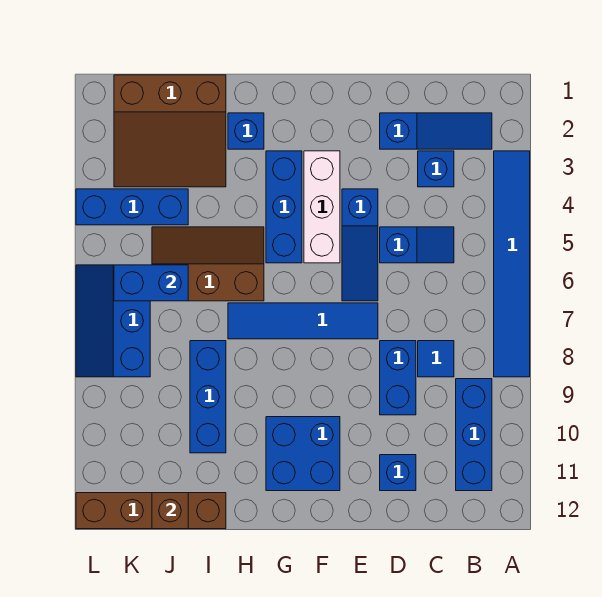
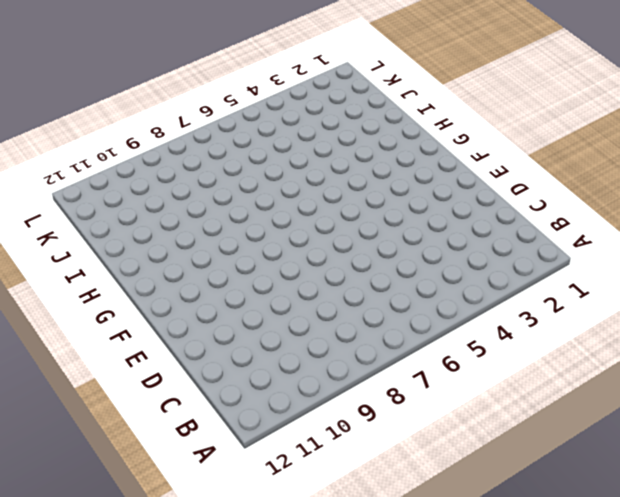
none -> blue 1x6 tile [494,151,530,377]
none -> blue 1x3 slope [380,113,492,149]
none -> blue 1x3 brick [456,379,492,491]

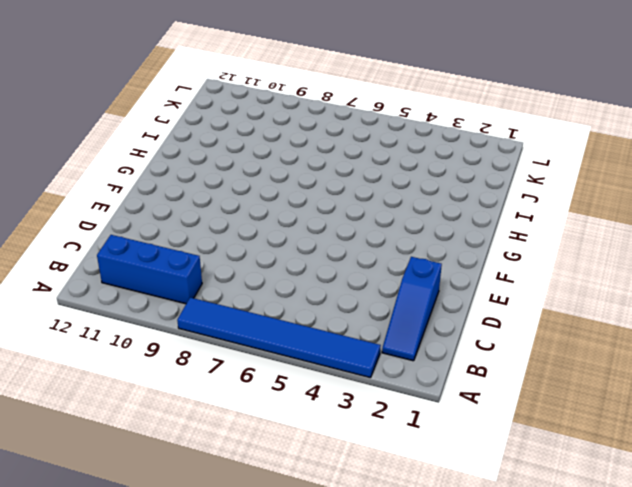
none -> blue 1x1 brick [418,151,454,187]
none -> blue 1x2 slope [380,227,454,263]
none -> blue 1x1 tile [418,341,454,377]

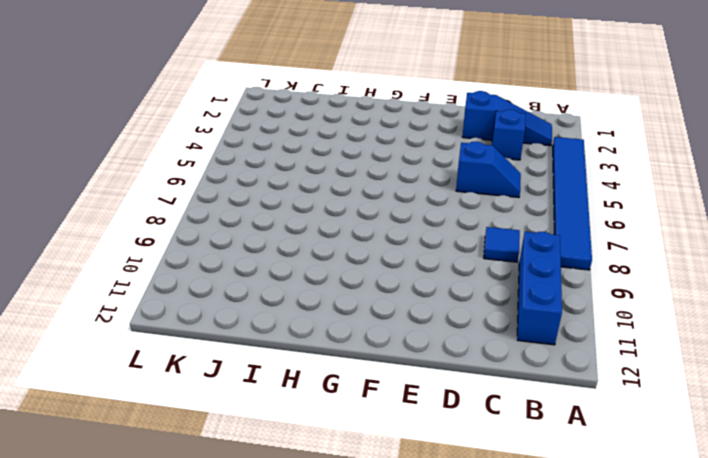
none -> blue 1x2 brick [380,341,416,415]
none -> blue 1x1 brick [380,455,416,491]
none -> blue 1x3 slope [342,189,378,301]

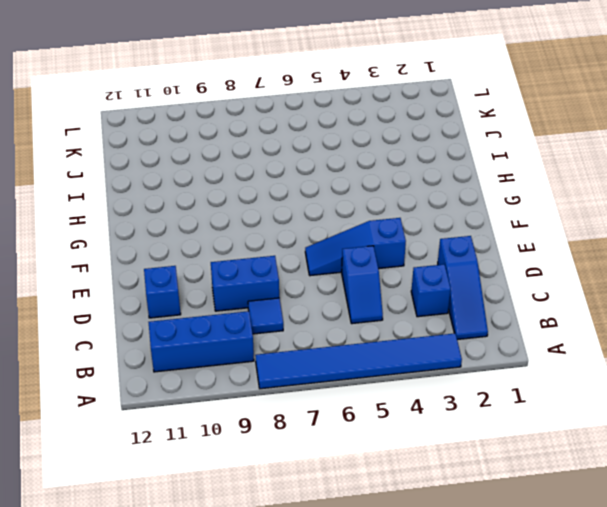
none -> blue 1x4 tile [228,303,378,339]
none -> white 1x3 brick [304,151,340,263]
none -> blue 2x2 brick [266,417,340,491]

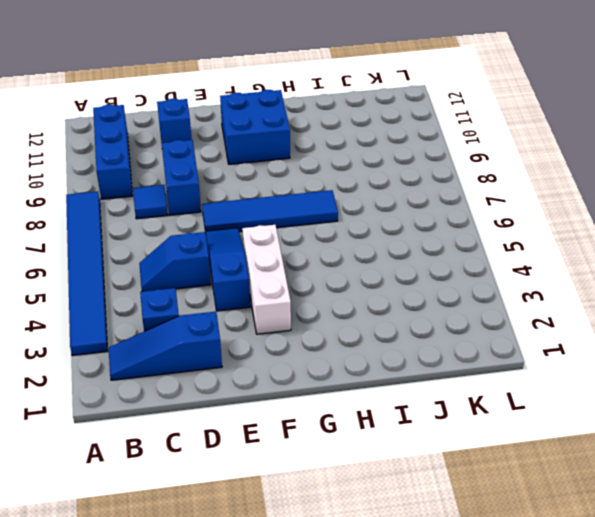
none -> blue 1x3 brick [266,151,302,263]
none -> blue 1x1 brick [228,113,264,149]
none -> brown 2x3 slope [152,227,264,301]

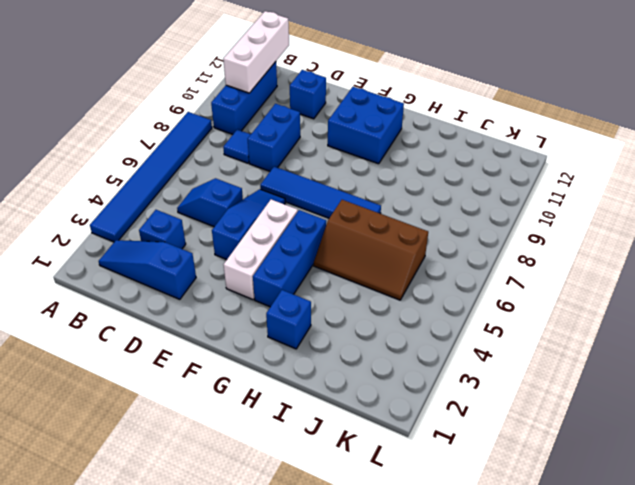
white 1x3 brick [223,11,289,93] -> none
none -> brown 3x3 slope [114,75,226,187]
none -> blue 1x3 brick [190,341,226,453]
none -> brown 1x4 brick [76,493,226,529]

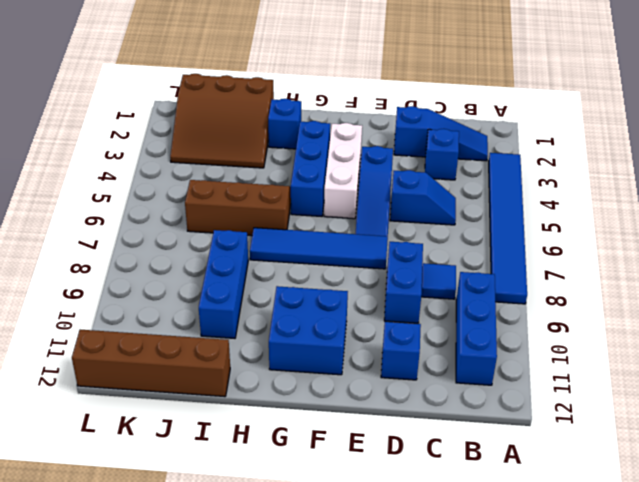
none -> blue 1x3 brick [76,189,188,225]
none -> blue 2x3 slope [76,265,150,377]
none -> blue 1x2 brick [114,265,188,301]

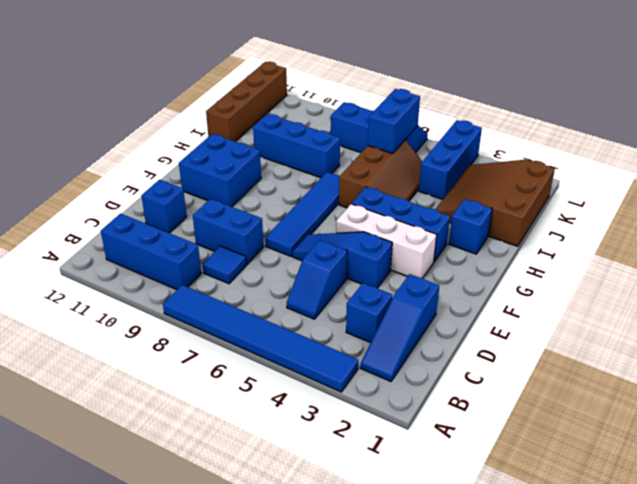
none -> brown 1x1 brick [152,493,188,529]

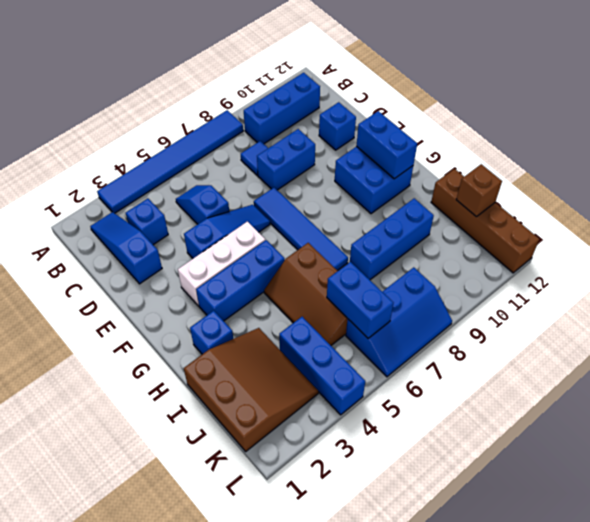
blue 1x2 brick [357,111,417,179] -> none

